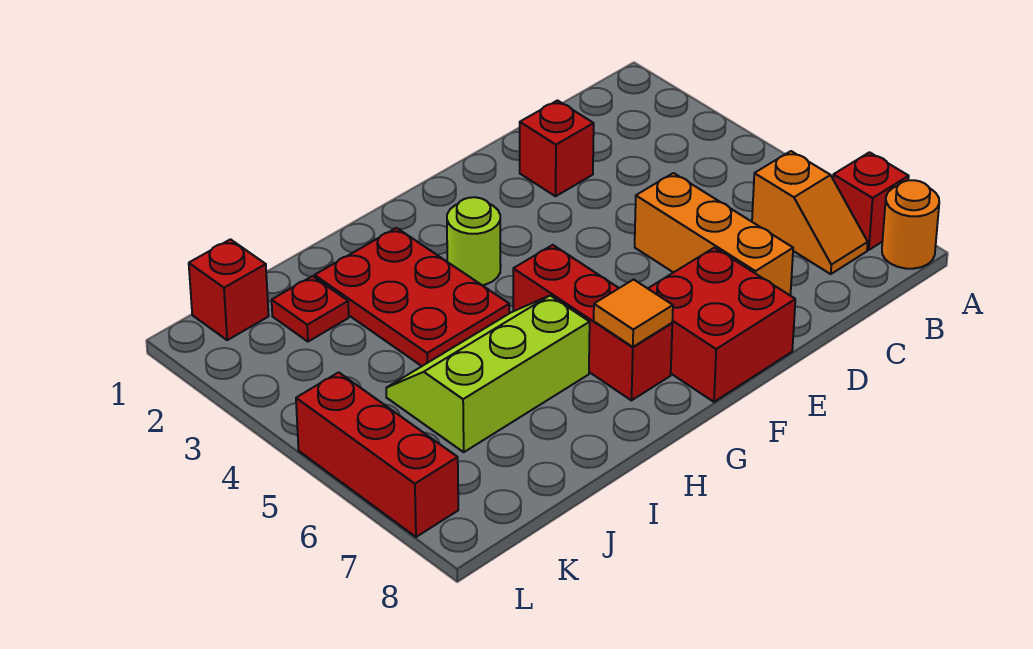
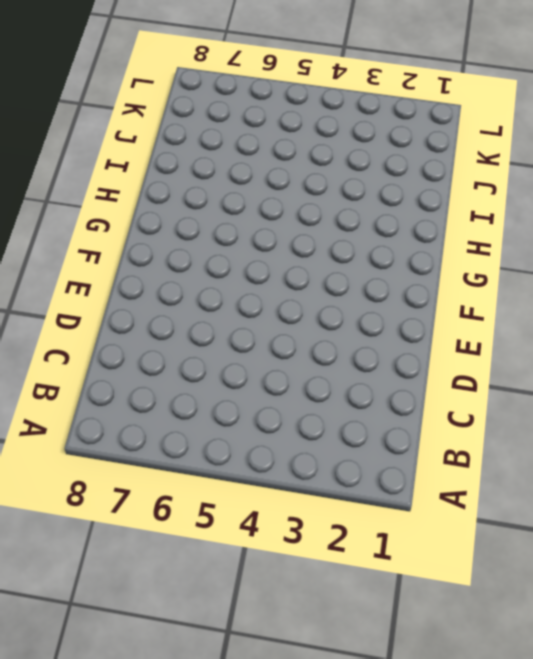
none -> red 1x1 brick [833,152,909,250]
none -> orange 1x1 round brick [882,180,939,269]
none -> orange 1x2 slope [752,151,868,274]

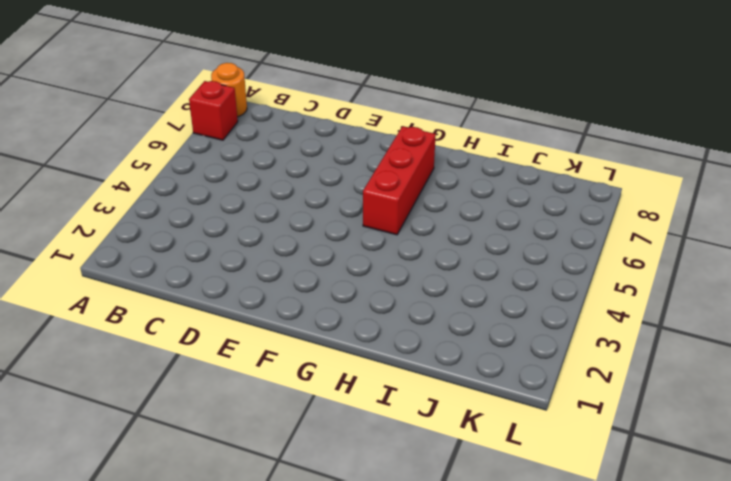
none -> orange 1x2 slope [752,151,868,274]
none -> red 1x1 brick [520,101,594,196]
none -> orange 1x3 brick [635,173,793,296]

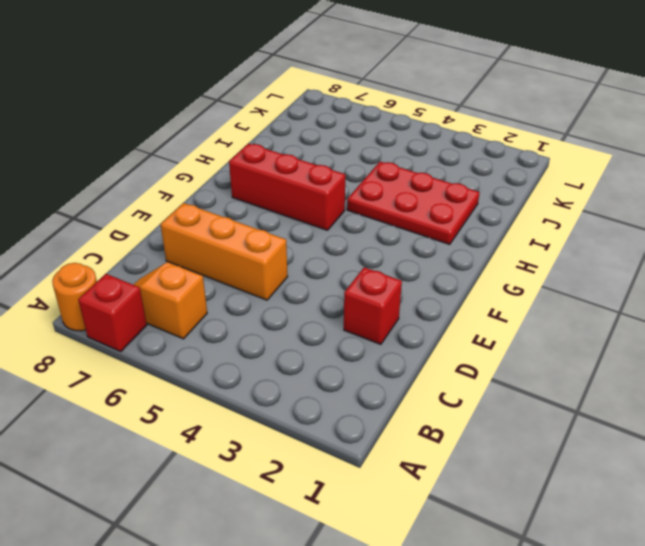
none -> red 2x2 brick [648,248,795,402]
none -> lime 1x1 round brick [447,197,501,285]
none -> lime 2x3 slope [386,296,590,452]

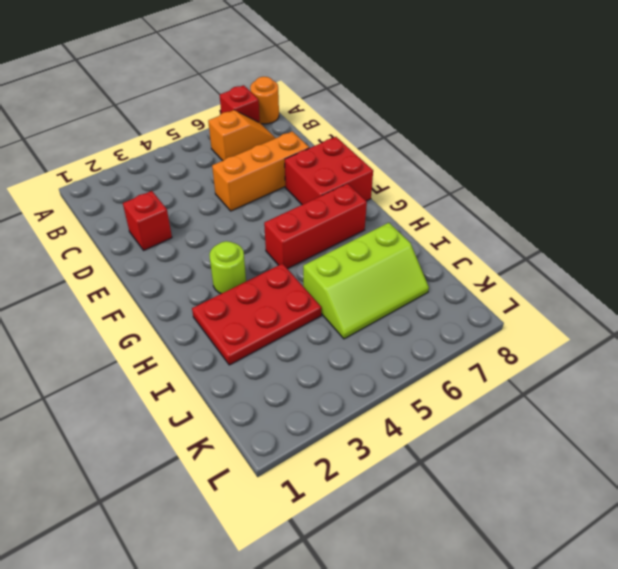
lime 2x3 slope [303,223,429,339] -> lime 2x3 slope turned to [386,296,590,452]
none -> red 1x1 plate [272,276,349,342]
none -> red 1x1 brick [189,239,269,340]
none -> red 1x3 brick [296,372,458,537]

